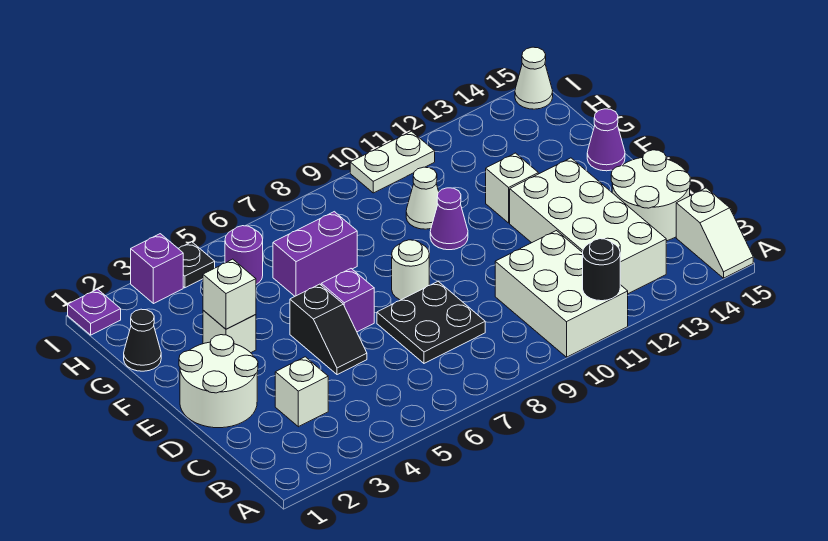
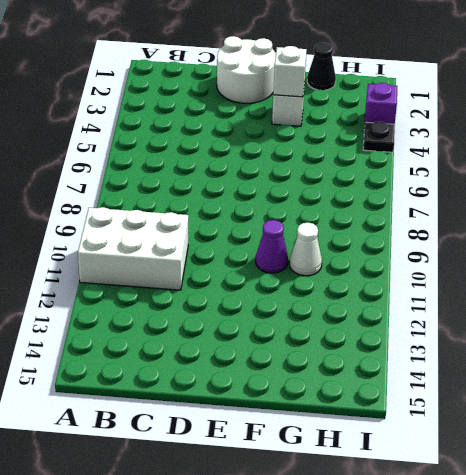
none -> white 1x2 slope [676,188,753,278]
none -> white 2x4 brick [510,158,666,294]
none -> white 1x1 brick [275,357,328,427]

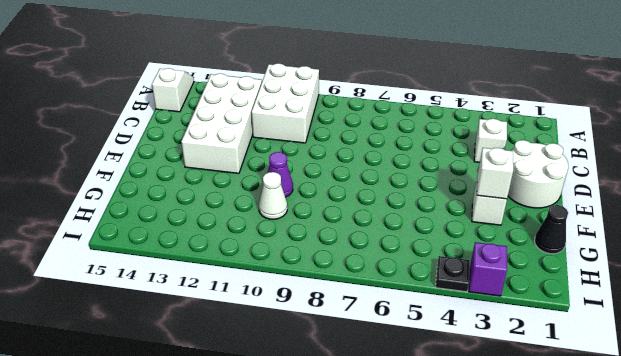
none -> black 2x2 plate [377,282,485,363]
none -> white 2x2 round brick [611,150,690,241]
none -> black 1x2 slope [290,284,367,375]

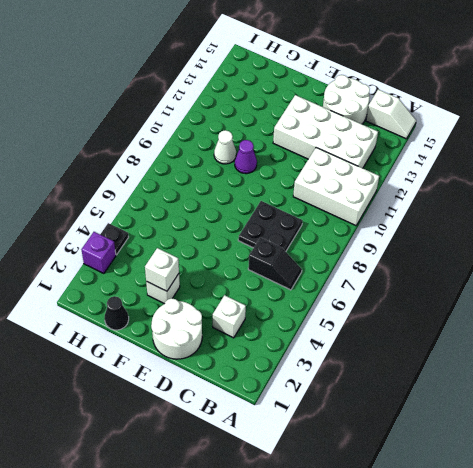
black 1x2 slope [248,237,302,290] -> black 1x2 slope moved to [290,284,367,375]
none -> purple 1x1 brick [321,269,374,332]
none -> white 1x1 round brick [392,240,429,300]
none -> white 1x1 brick [486,153,538,223]

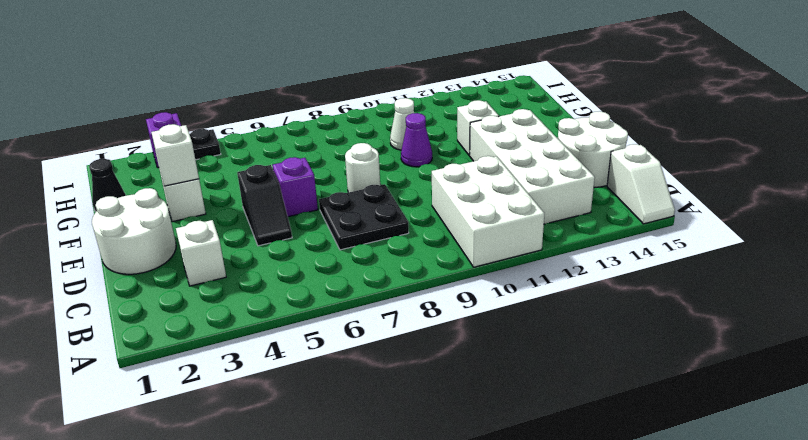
none -> purple 1x1 cone [587,109,625,171]
none -> purple 1x2 brick [273,212,357,296]
none -> purple 1x1 round brick [225,226,263,284]

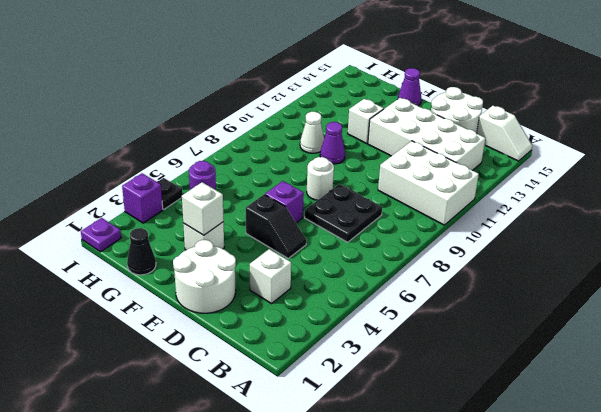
none -> purple 1x2 brick [273,212,357,296]
none -> white 1x2 plate [350,131,435,193]
none -> white 1x1 cone [515,47,553,109]

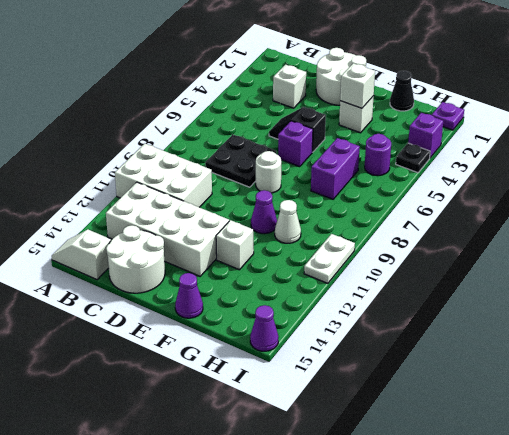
purple 1x1 cone [250,305,279,351] -> white 1x1 cone [515,47,553,109]
none -> black 1x1 round brick [583,239,620,301]

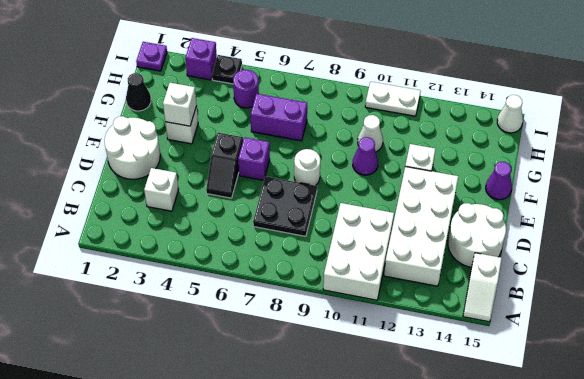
none -> black 1x1 round brick [583,239,620,301]

